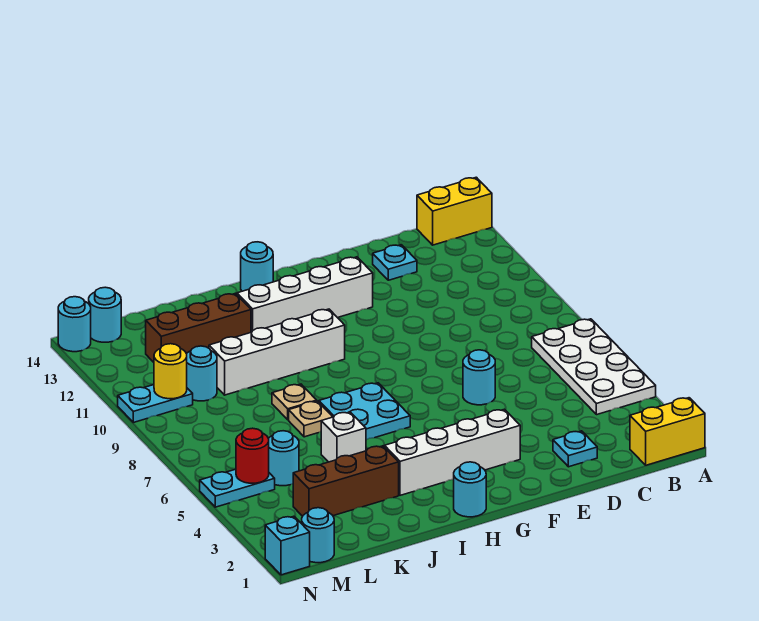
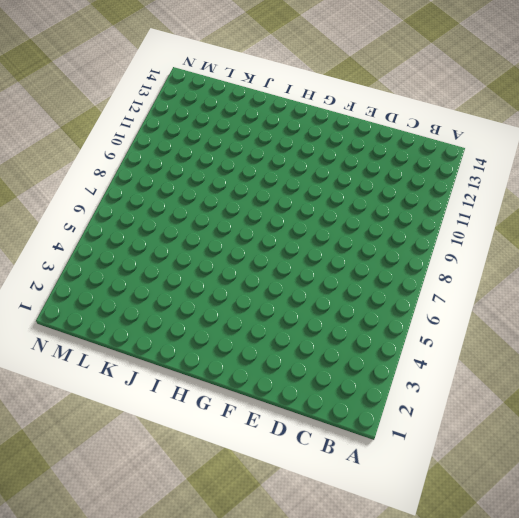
none -> yellow 1x2 brick [630,398,705,465]
none -> white 2x4 plate [532,319,656,415]
none -> yellow 1x2 brick [417,177,492,245]

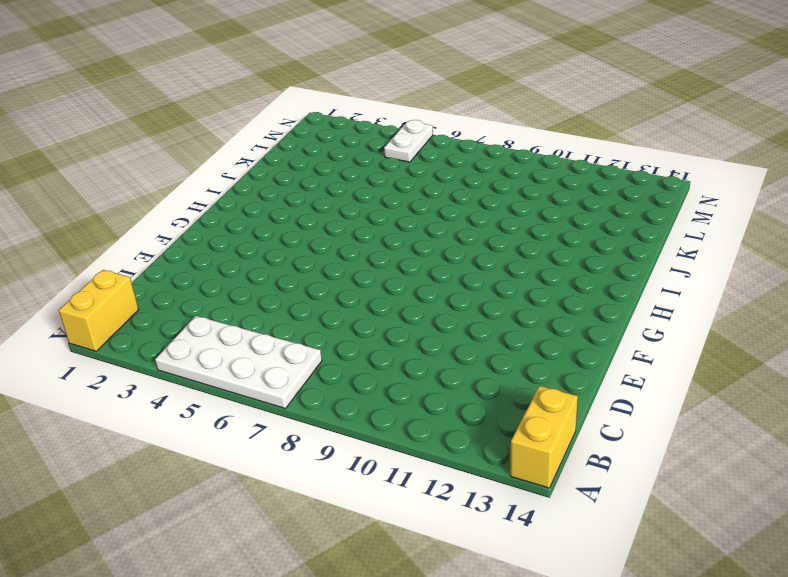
white 1x2 plate [384,120,433,162] -> cyan 1x2 plate [200,469,275,507]
none -> cyan 1x1 plate [553,431,597,467]
none -> cyan 1x1 plate [373,245,417,280]
none -> cyan 1x1 round brick [463,350,495,405]

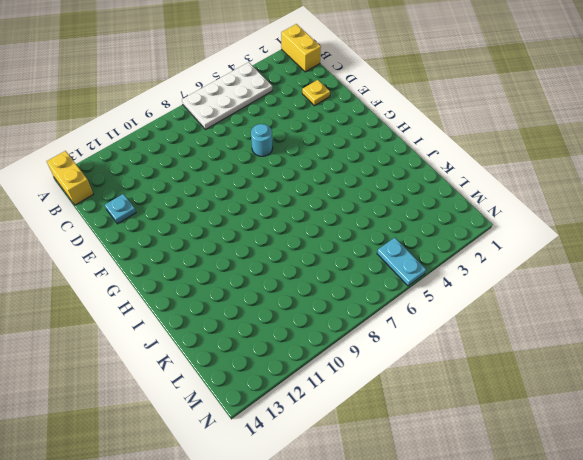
yellow 1x1 plate [302,80,330,106] -> cyan 1x1 plate [553,431,597,467]
none -> white 1x4 brick [384,409,520,495]
none -> white 1x4 brick [237,257,373,332]
none -> cyan 1x1 round brick [454,462,486,517]

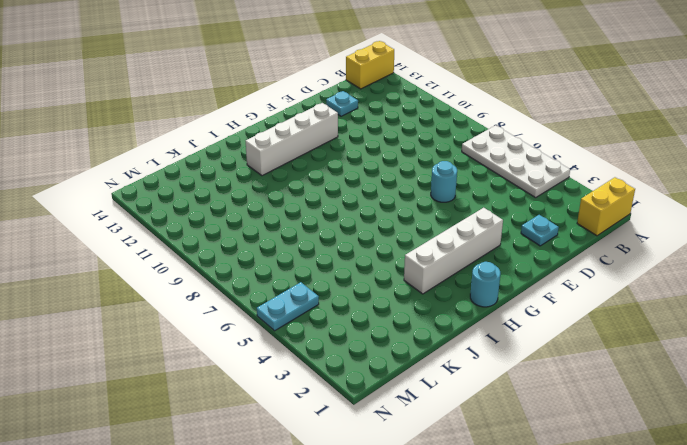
none -> cyan 2x2 plate [319,383,410,440]
none -> white 1x4 brick [209,309,345,395]
none -> cyan 1x1 round brick [241,242,273,291]

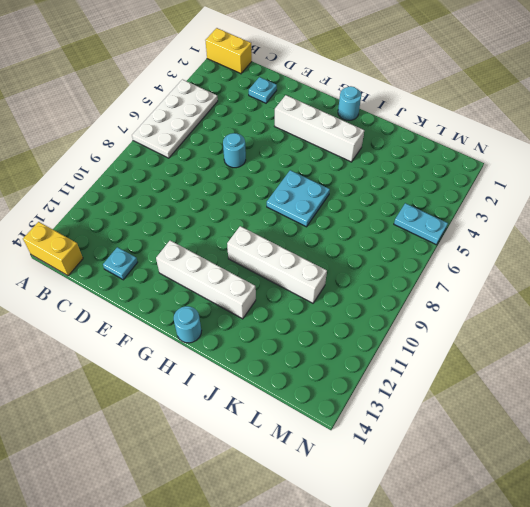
none -> brown 1x3 brick [293,446,399,516]
none -> white 1x1 brick [321,412,366,462]
none -> tan 1x1 plate [289,401,332,437]

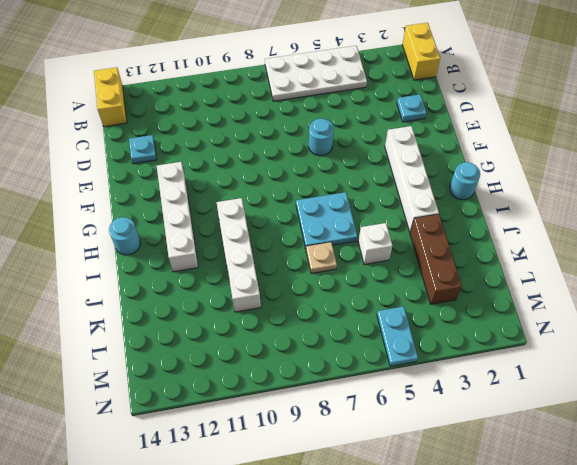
none -> tan 1x1 plate [272,384,317,420]
none -> brown 1x3 brick [146,293,251,362]
none -> cyan 1x1 round brick [268,431,299,486]

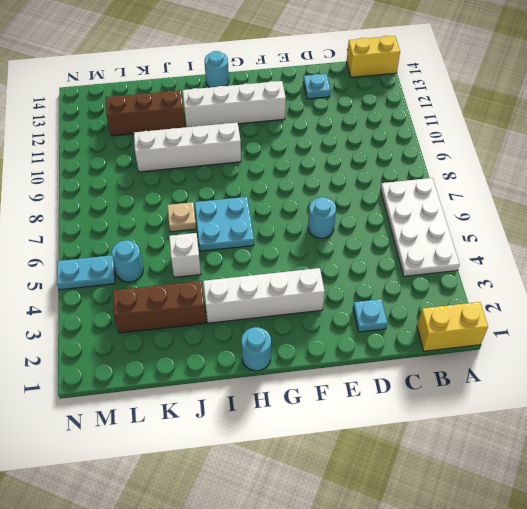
none -> tan 1x1 plate [272,384,317,420]
none -> cyan 1x1 round brick [187,346,217,401]
none -> cyan 1x1 round brick [302,508,334,563]

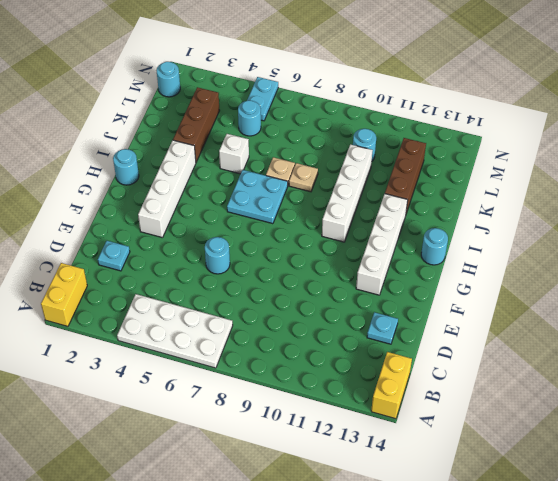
none -> cyan 1x2 plate [118,385,193,423]
none -> cyan 1x1 round brick [89,287,121,342]
none -> cyan 1x1 brick [265,516,310,575]

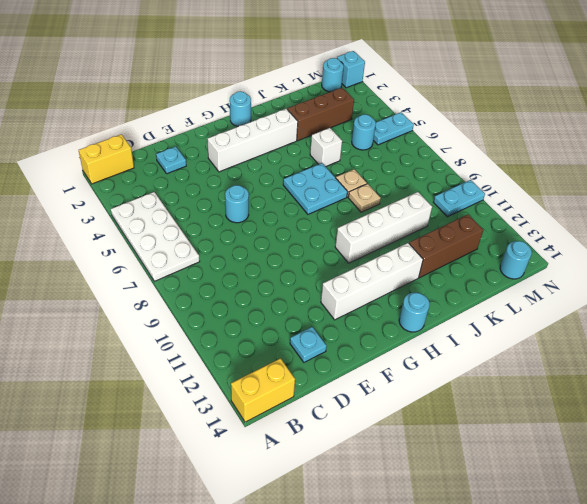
none -> cyan 1x1 round brick [187,346,217,401]
none -> cyan 1x1 round brick [58,297,91,352]
none -> red 1x1 round brick [236,428,269,483]

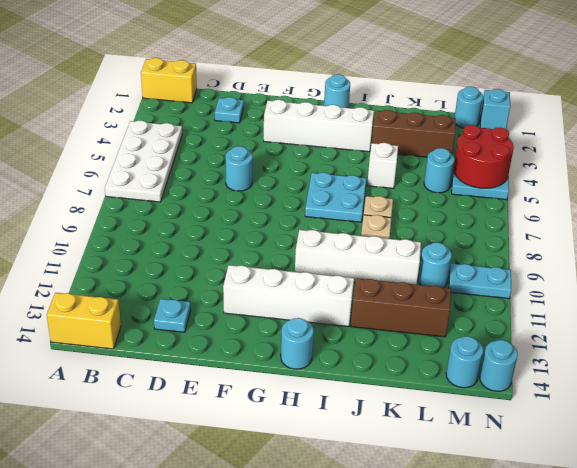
red 2x2 round brick [454,125,514,188] -> red 1x1 round brick [236,428,269,483]
none -> yellow 1x1 round brick [154,344,187,399]

